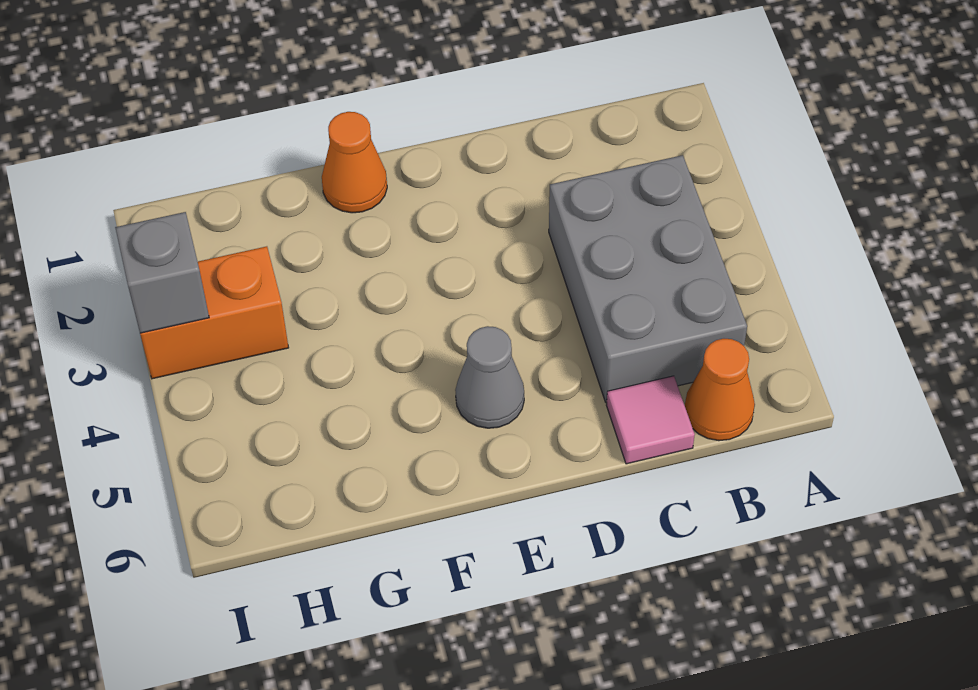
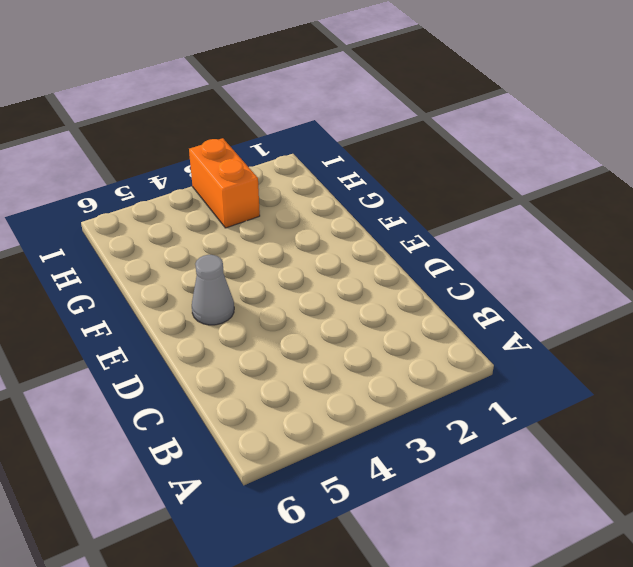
none -> grey 2x3 brick [549,155,747,402]
none -> orange 1x1 cone [685,339,755,441]

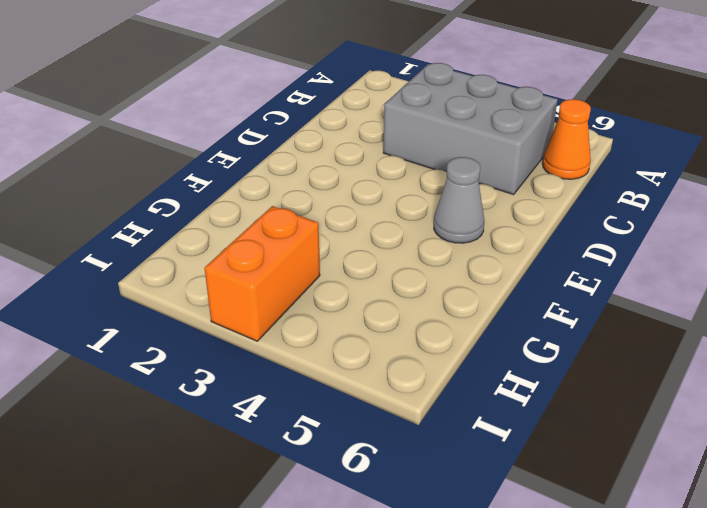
none -> pink 1x1 tile [606,376,695,464]
none -> orange 1x1 cone [322,112,387,213]

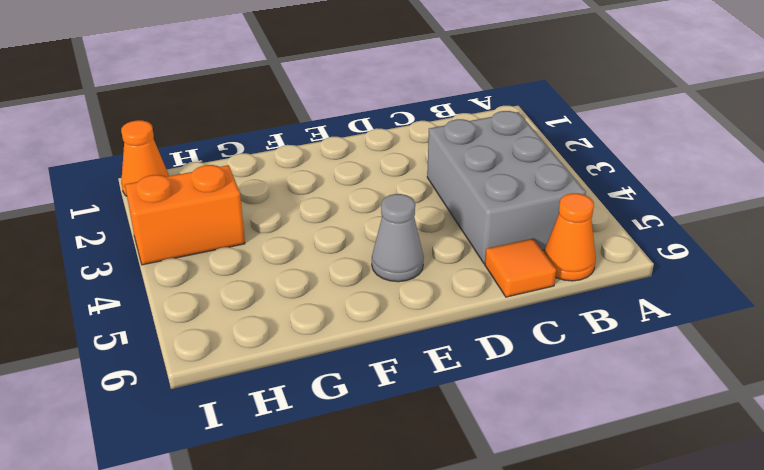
orange 1x1 tile [485,239,556,297] -> pink 1x1 tile [606,376,695,464]
orange 1x1 cone [121,120,169,196] -> orange 1x1 cone moved to [322,112,387,213]
none -> grey 1x1 brick [115,212,209,333]

